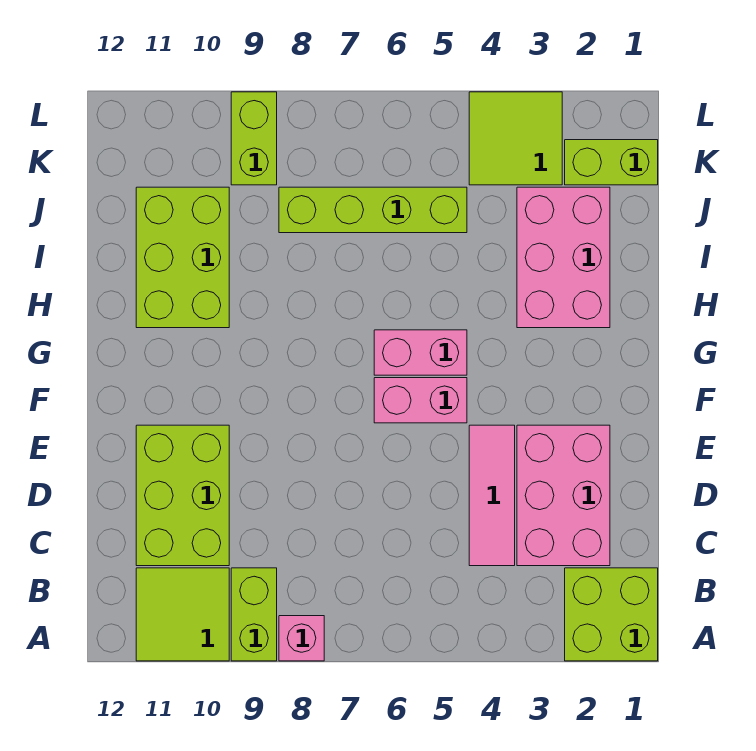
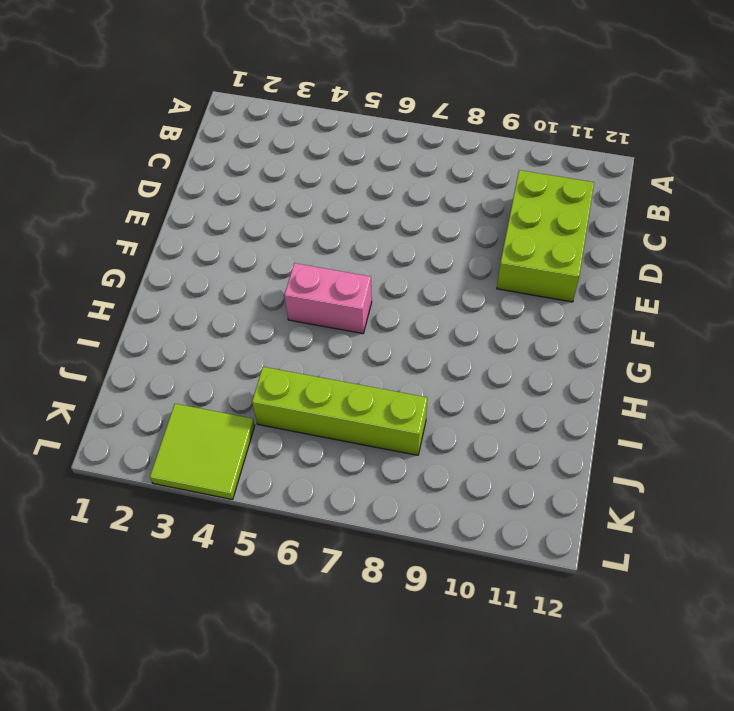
none -> lime 2x2 brick [565,568,658,661]
none -> pink 1x1 brick [279,616,324,661]
none -> lime 1x2 brick [231,568,277,661]

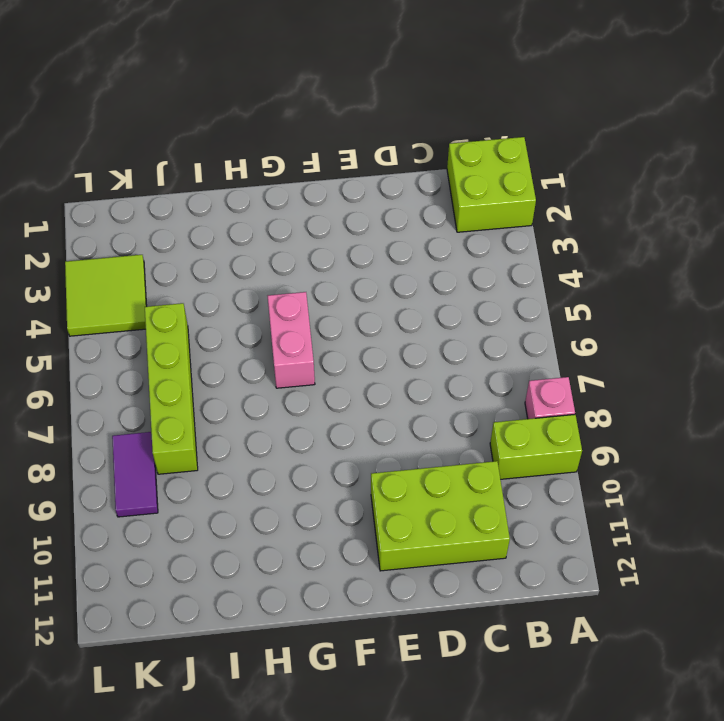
purple 1x2 tile [112,432,158,517] -> lime 1x2 brick [231,92,277,185]
none -> lime 2x2 tile [136,568,229,661]
none -> pink 2x3 brick [517,425,610,566]
none -> pink 1x3 tile [469,425,515,566]

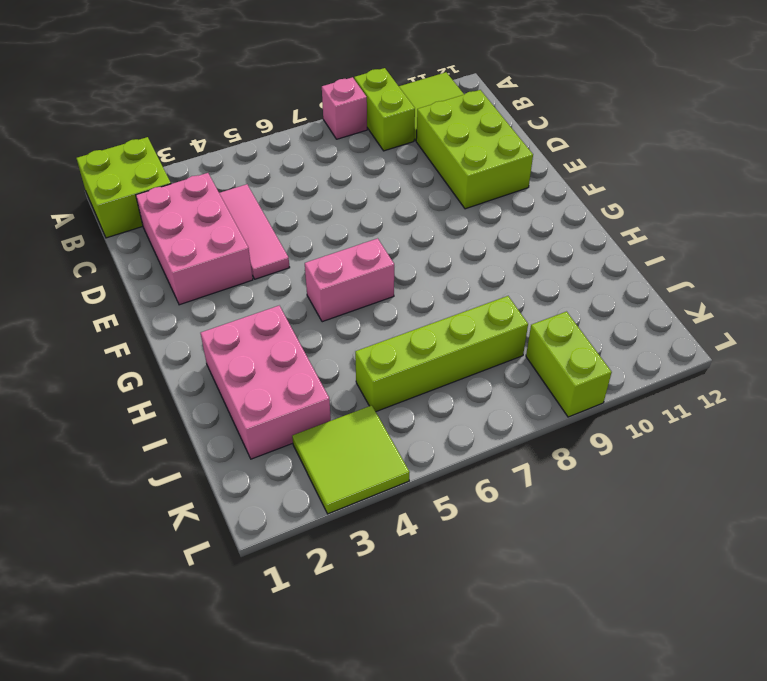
none -> pink 1x2 brick [374,378,467,423]
none -> lime 2x3 brick [136,187,229,328]
none -> lime 1x2 brick [565,140,658,185]

